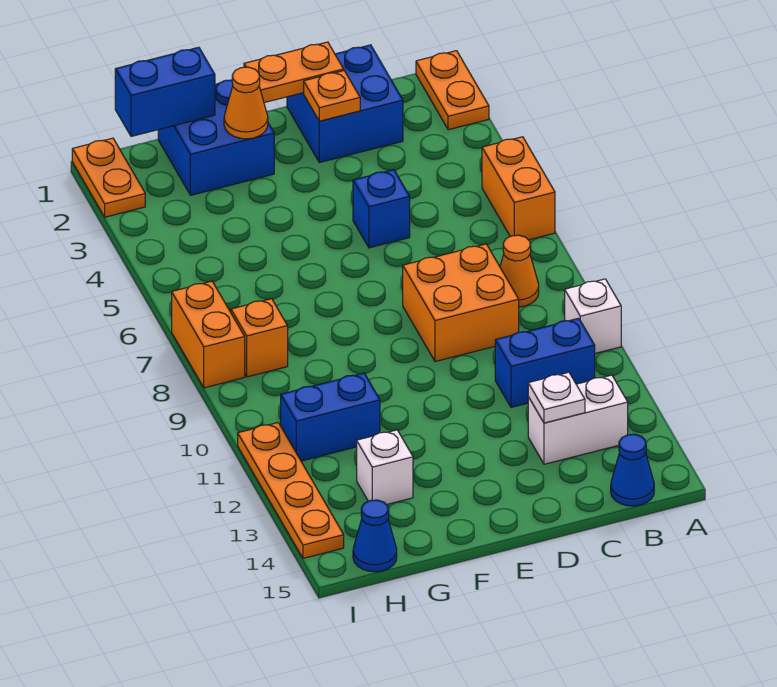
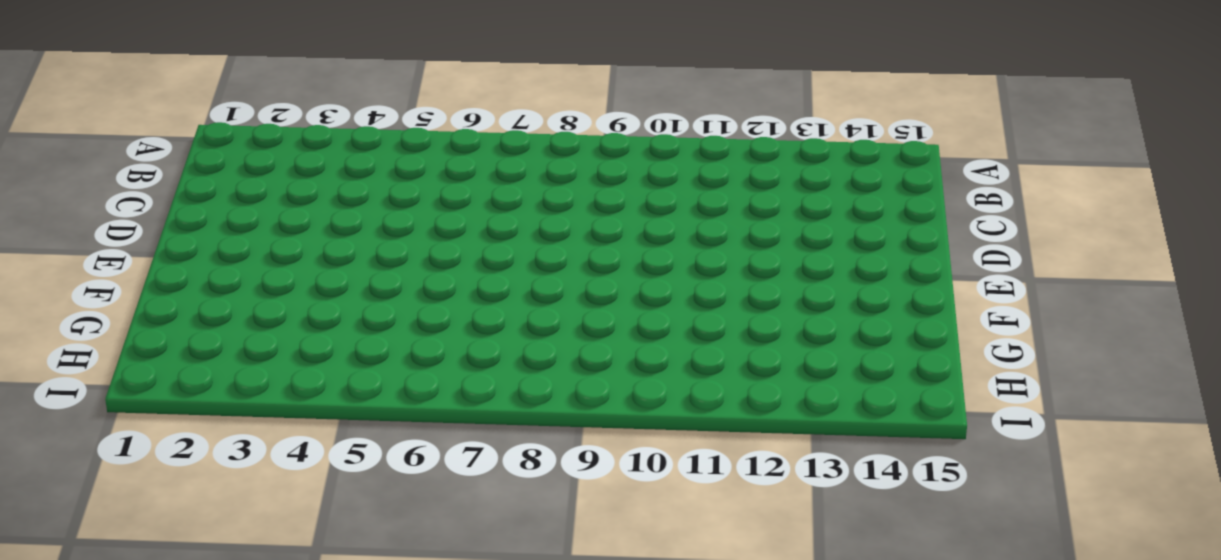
none -> orange 1x2 plate [416,51,489,130]
none -> orange 1x2 brick [482,137,555,240]
none -> white 1x1 brick [565,279,621,353]

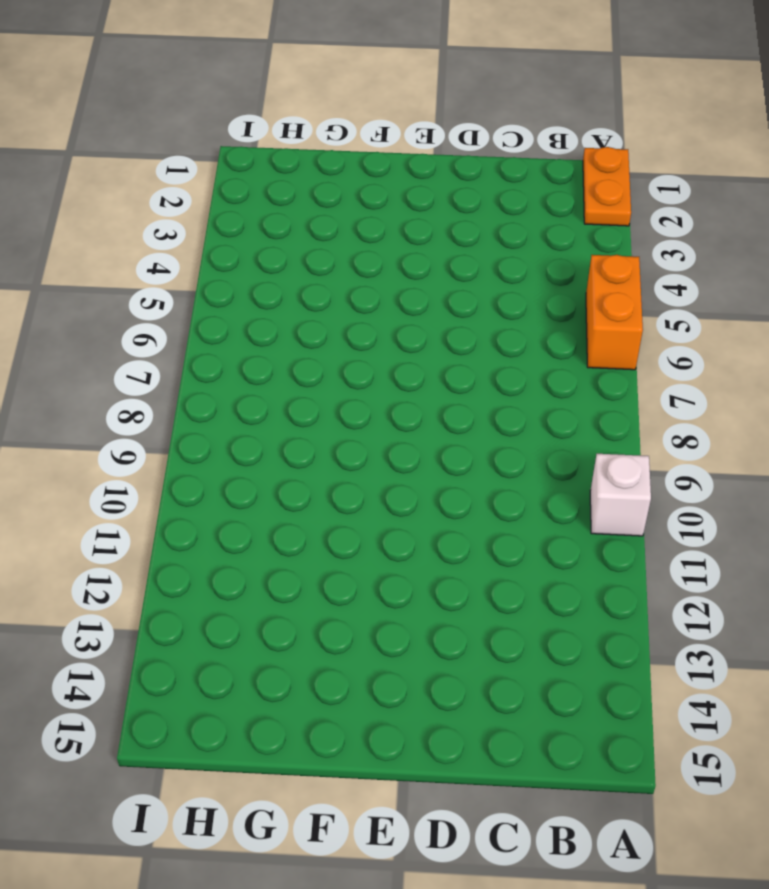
none -> orange 1x1 cone [500,235,539,307]
none -> blue 1x2 brick [495,318,595,407]
none -> white 1x2 brick [528,375,628,464]

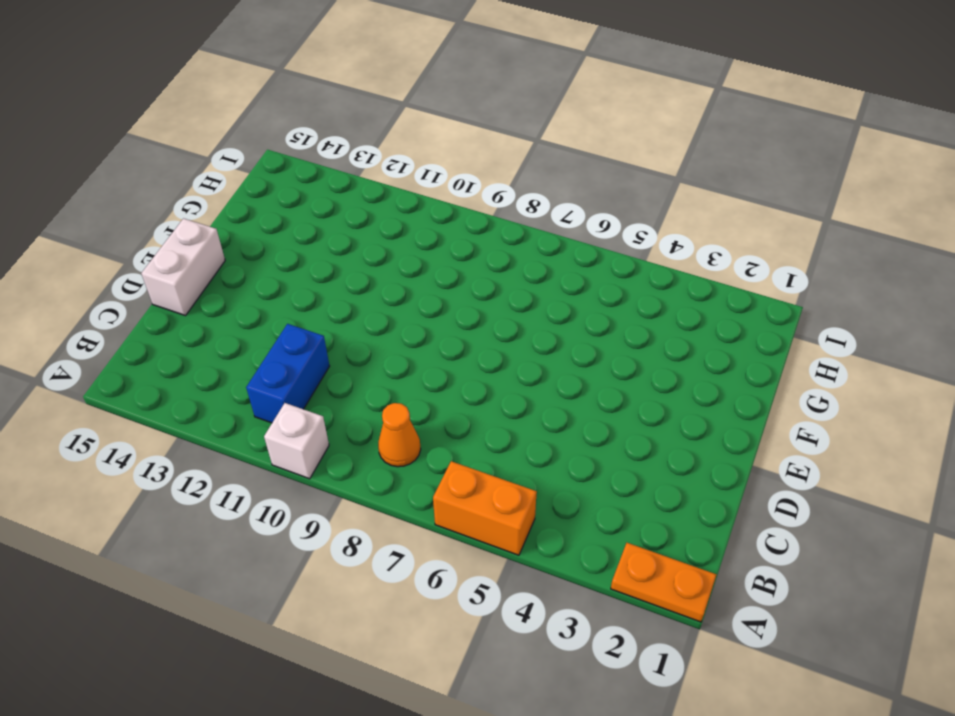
white 1x2 brick [141,218,225,316] -> white 1x2 brick moved to [528,375,628,464]
none -> blue 1x1 cone [611,434,654,506]
none -> blue 2x2 brick [287,45,403,163]
none -> orange 2x2 brick [403,244,519,362]

